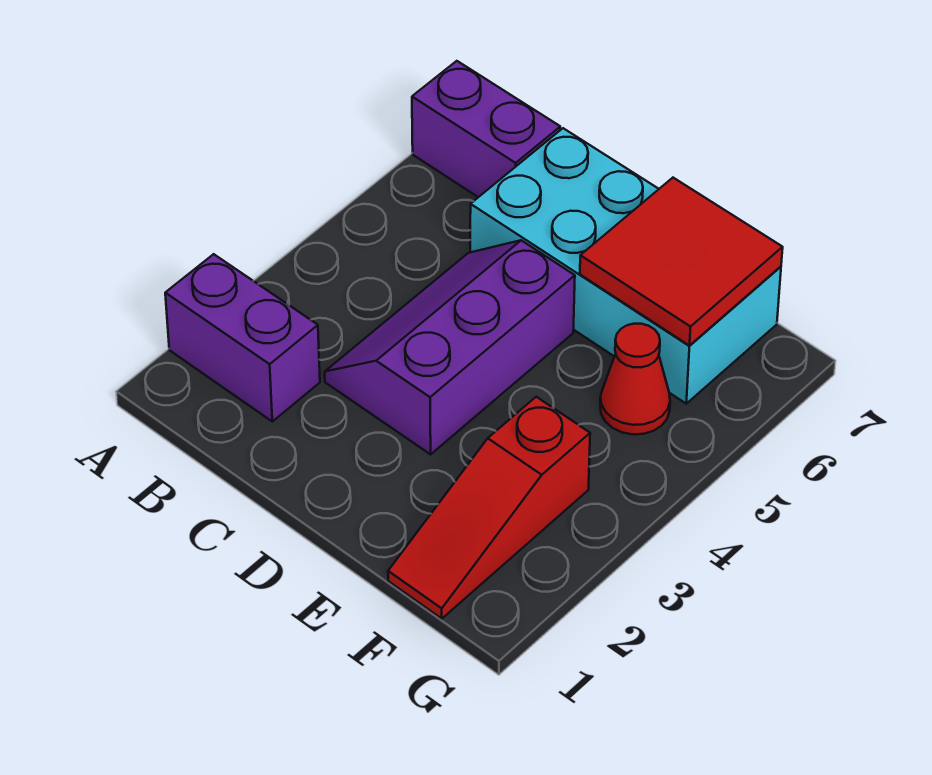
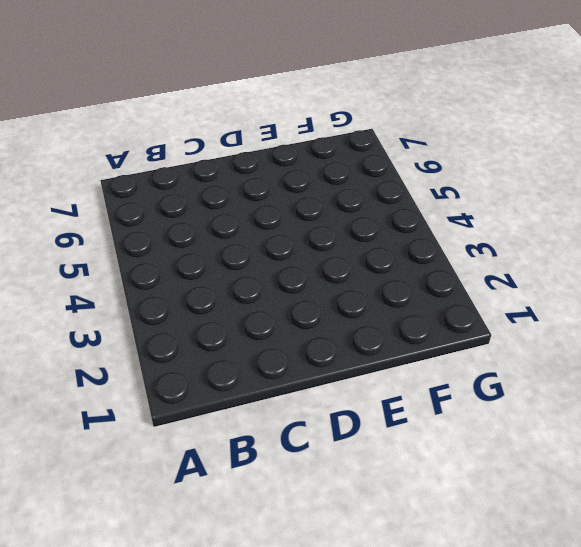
none -> purple 1x2 brick [165,254,320,421]
none -> purple 1x2 brick [412,61,560,197]

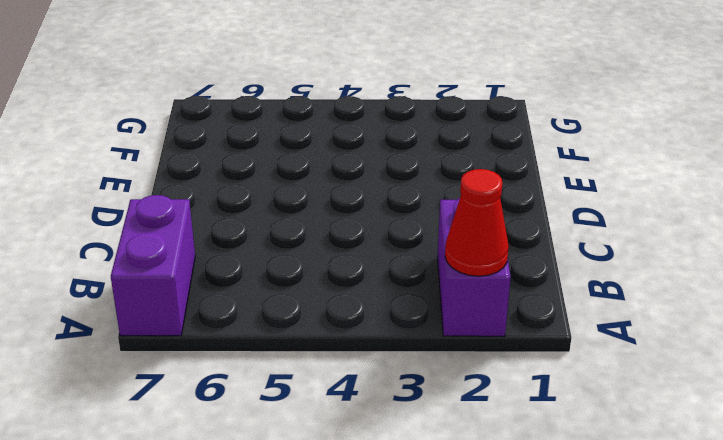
red 1x1 cone [445,169,509,276] -> red 1x1 cone moved to [600,324,670,434]
none -> purple 2x3 slope [325,240,575,454]
none -> cyan 2x4 brick [470,128,781,404]

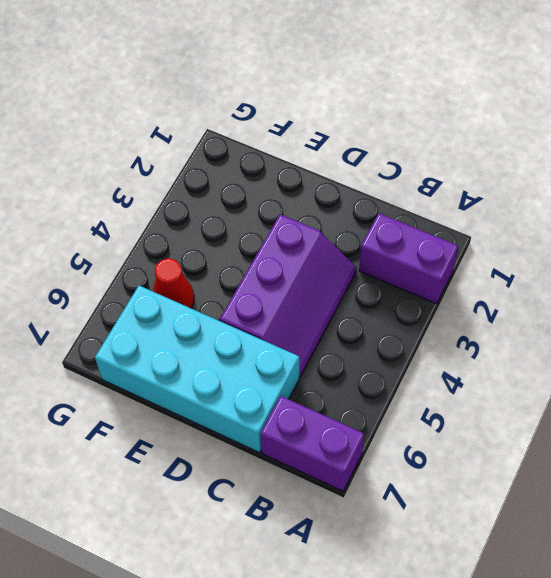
none -> red 1x3 slope [388,397,590,619]
none -> red 2x2 tile [580,178,783,346]

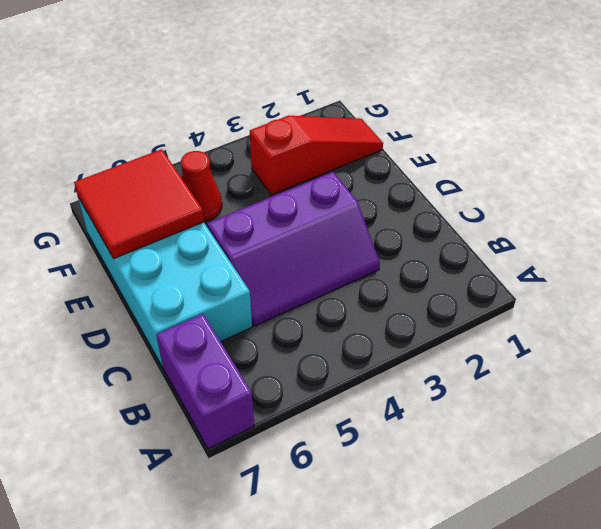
none -> purple 1x2 brick [165,254,320,421]

